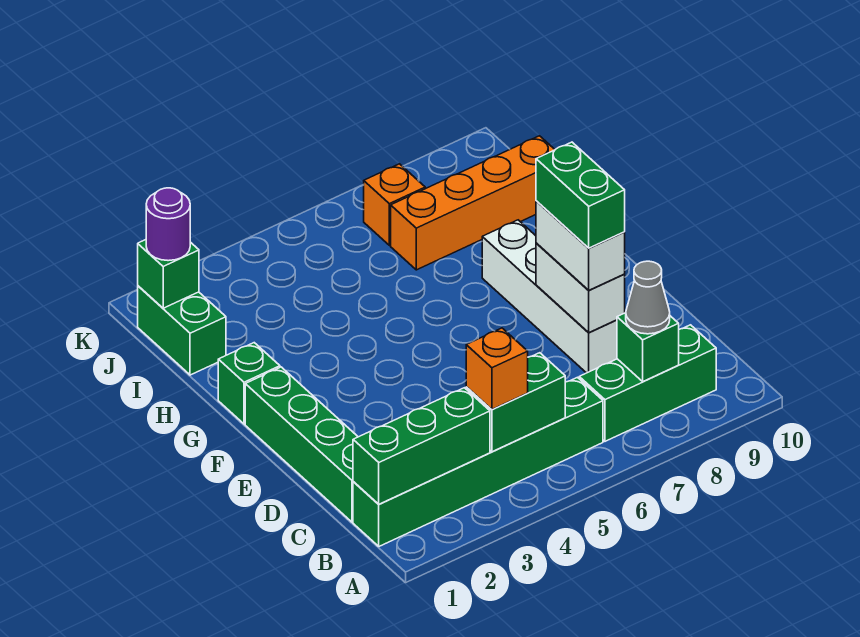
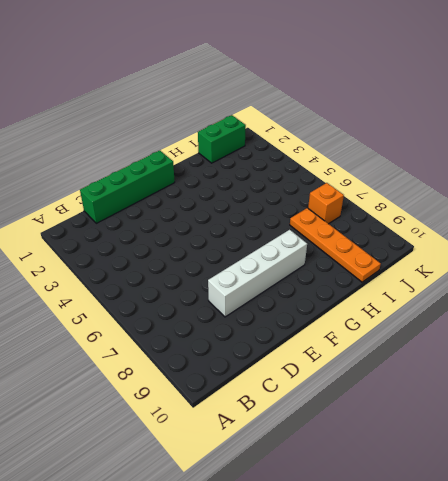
orange 1x4 plate [290,208,381,282] -> orange 1x4 brick [391,136,555,270]
none -> green 1x6 brick [353,377,603,546]
none -> green 1x3 brick [579,325,716,441]
none -> green 1x1 brick [218,343,280,424]

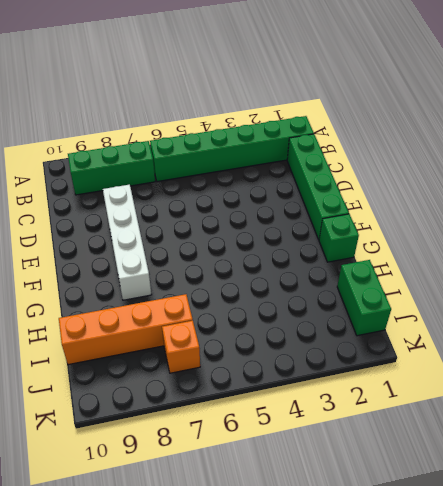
none -> green 1x3 brick [353,388,490,504]
none -> green 1x2 brick [466,353,565,452]
none -> green 1x1 brick [617,313,679,381]

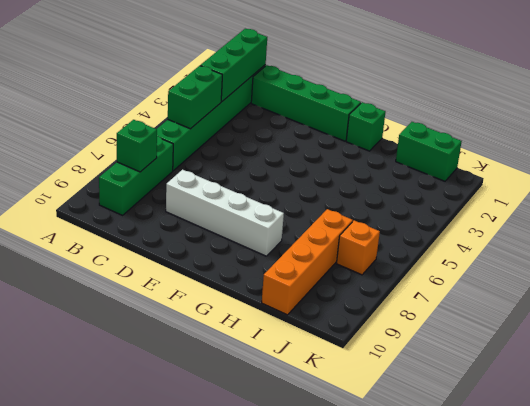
none -> white 1x2 brick [536,243,625,333]
none -> green 1x1 brick [138,240,199,308]
none -> orange 1x1 brick [466,328,528,410]

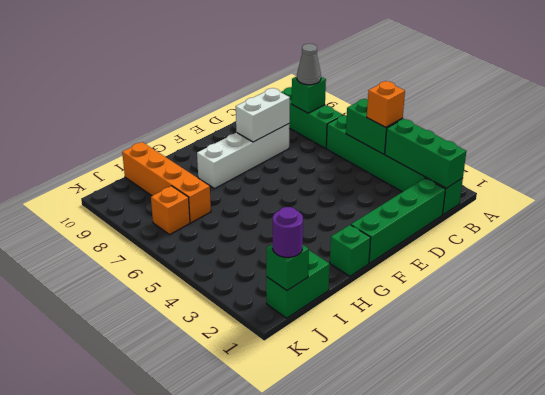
none -> white 1x2 brick [536,201,625,290]
none -> green 1x2 brick [536,142,625,248]

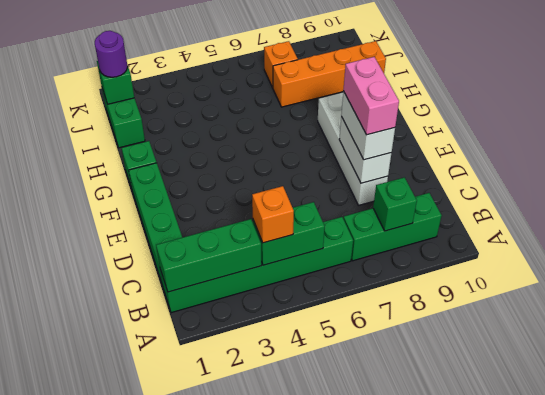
pink 1x2 brick [343,57,399,135] -> green 1x2 brick [536,142,625,248]
none -> grey 1x1 cone [626,261,670,334]

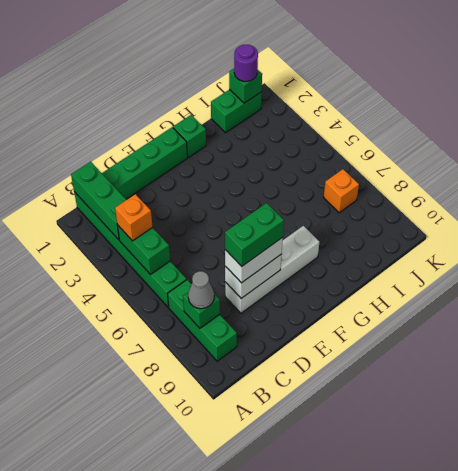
none -> orange 1x4 brick [391,136,555,270]

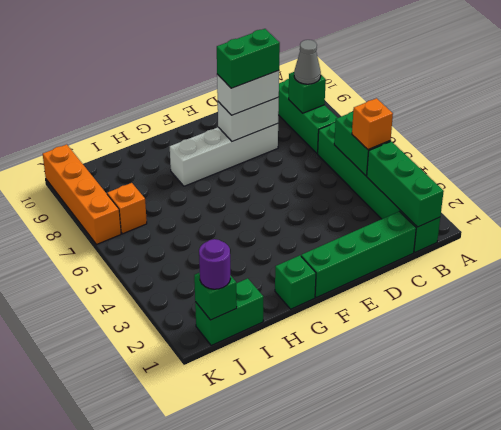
orange 1x4 brick [43,144,121,245] -> orange 1x4 brick moved to [391,136,555,270]

